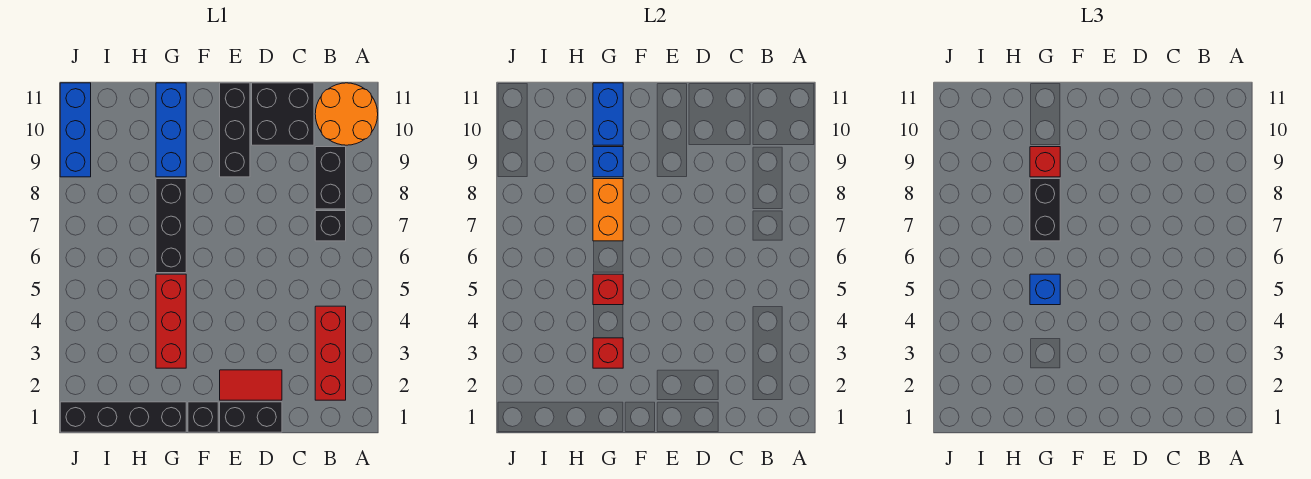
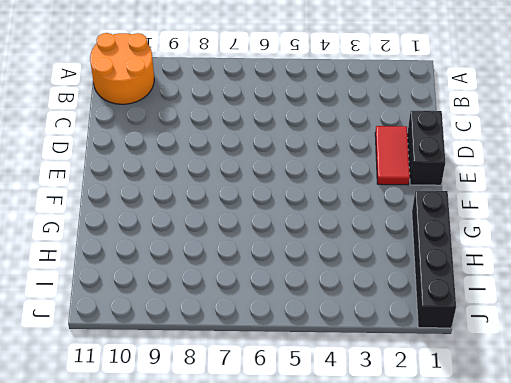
none -> red 1x3 brick [315,306,346,400]
none -> black 1x1 brick [315,211,346,241]
none -> black 1x2 brick [315,147,346,209]

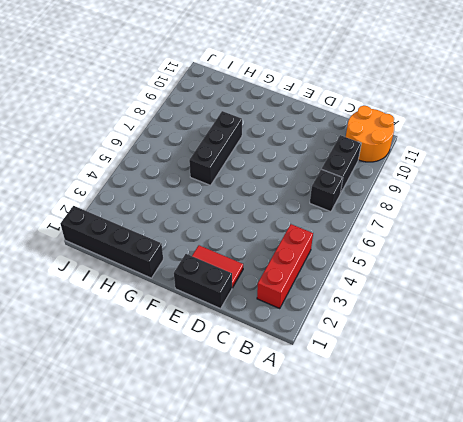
none -> black 2x2 brick [252,83,314,145]
none -> black 1x3 brick [220,83,250,177]
none -> black 1x1 brick [188,402,218,432]

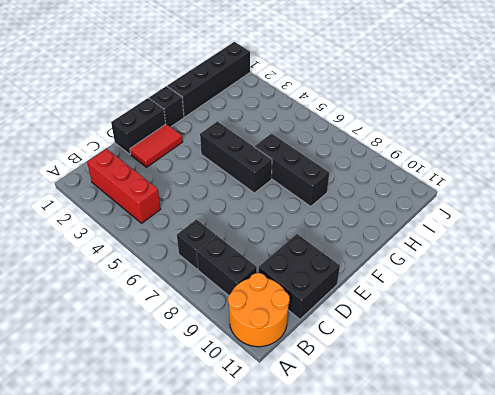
black 1x3 brick [200,121,272,193] -> black 1x3 brick moved to [220,83,250,177]
none -> red 1x3 brick [156,274,186,368]
none -> blue 1x3 brick [156,83,186,177]
none -> blue 1x3 brick [60,83,91,177]

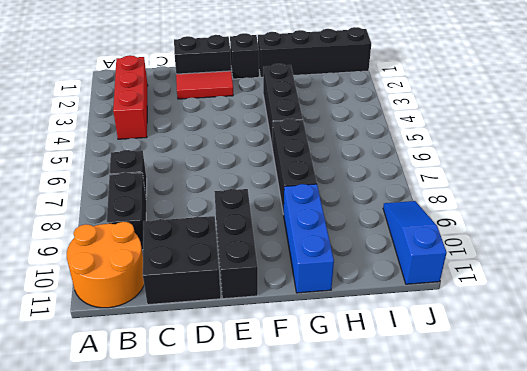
black 1x3 brick [263,64,303,149] -> red 1x3 brick [156,274,186,368]
blue 1x3 slope [383,201,447,284] -> blue 1x3 brick [60,83,91,177]
none -> red 1x1 brick [593,338,623,368]
none -> red 1x1 brick [593,274,623,305]
none -> orange 1x2 brick [593,179,623,241]

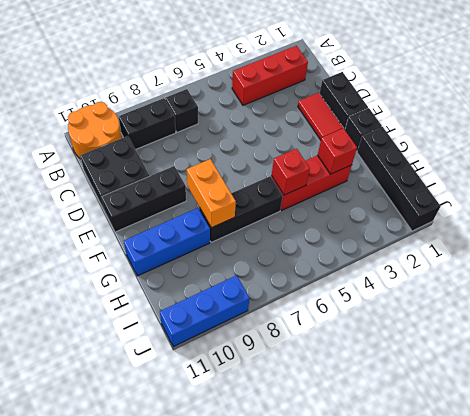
orange 1x2 brick [187,159,236,228] -> orange 1x2 brick turned to [593,179,623,241]
none -> blue 1x1 brick [593,147,623,177]
none -> blue 1x2 brick [593,83,623,145]
none -> blue 1x1 brick [1030,274,1060,305]

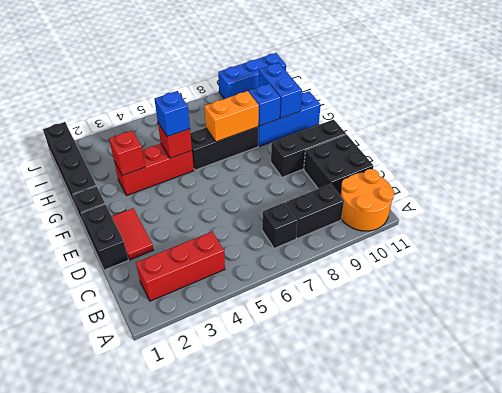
blue 1x2 brick [259,63,302,118] -> blue 1x2 brick turned to [593,83,623,145]
none -> black 1x2 brick [1030,179,1060,241]
none -> red 1x1 brick [1030,147,1060,177]

